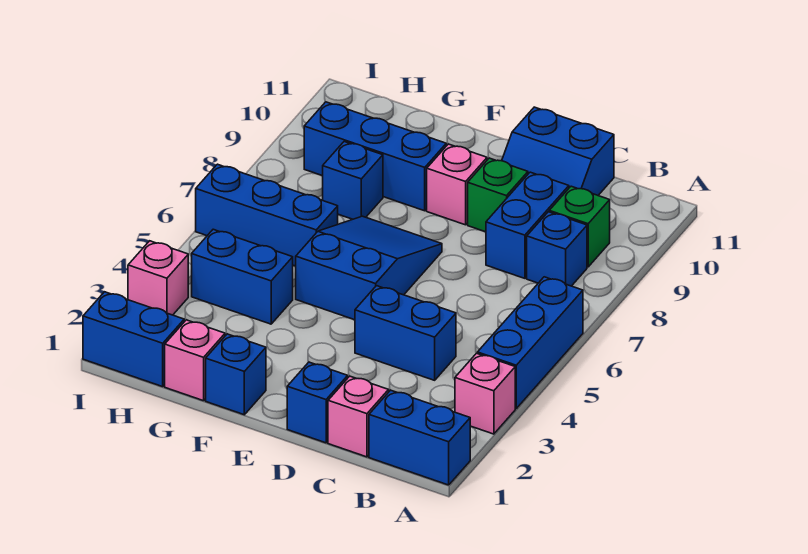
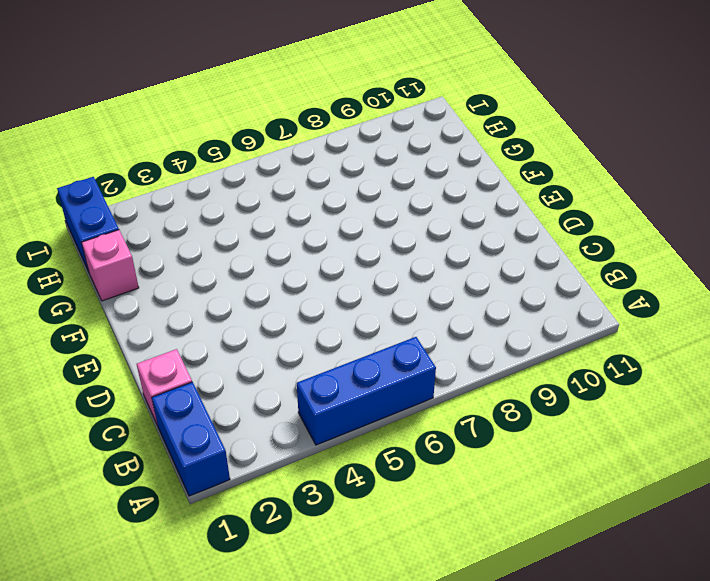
none -> pink 1x1 brick [455,353,515,434]
none -> blue 1x1 brick [527,212,587,286]
none -> green 1x1 brick [549,186,610,267]

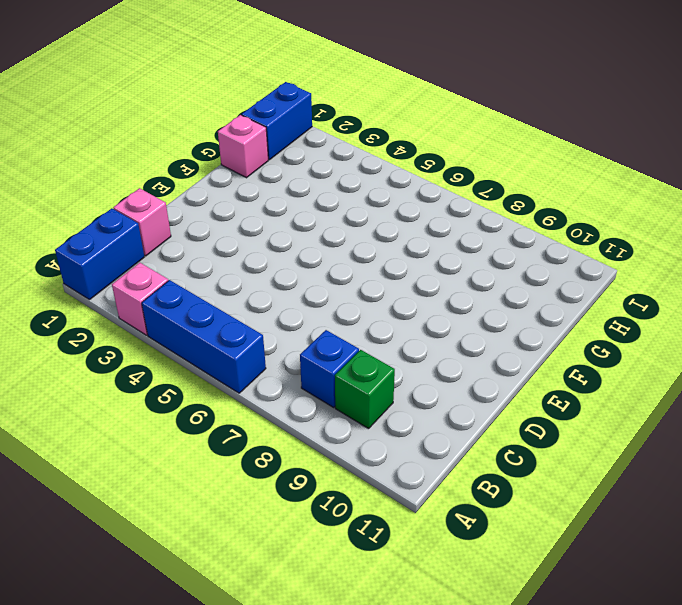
none -> blue 1x2 brick [355,286,456,380]
none -> blue 1x2 brick [486,172,569,278]
none -> blue 2x2 slope [502,107,614,195]

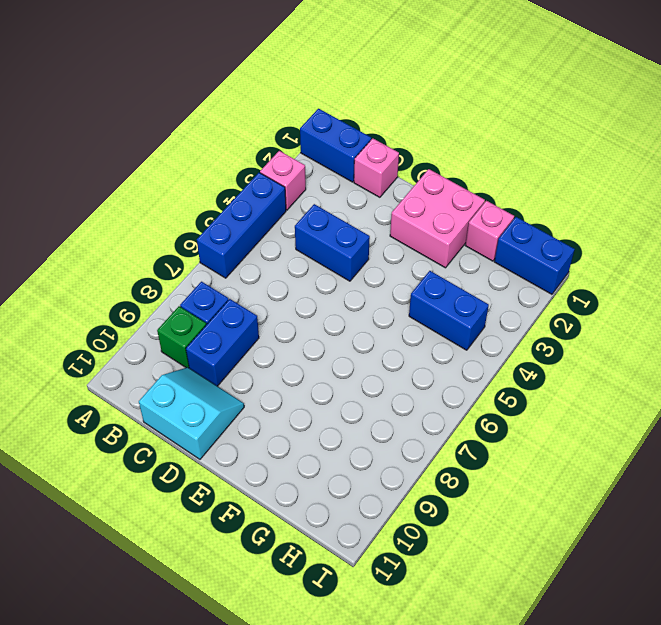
cyan 2x2 slope [139,367,244,459] -> blue 2x2 slope [502,107,614,195]
pink 2x2 brick [390,169,485,268] -> blue 1x1 brick [206,334,266,415]
none -> blue 1x1 brick [287,362,348,443]
none -> green 1x1 brick [468,158,528,232]
none -> blue 2x3 slope [296,216,442,320]

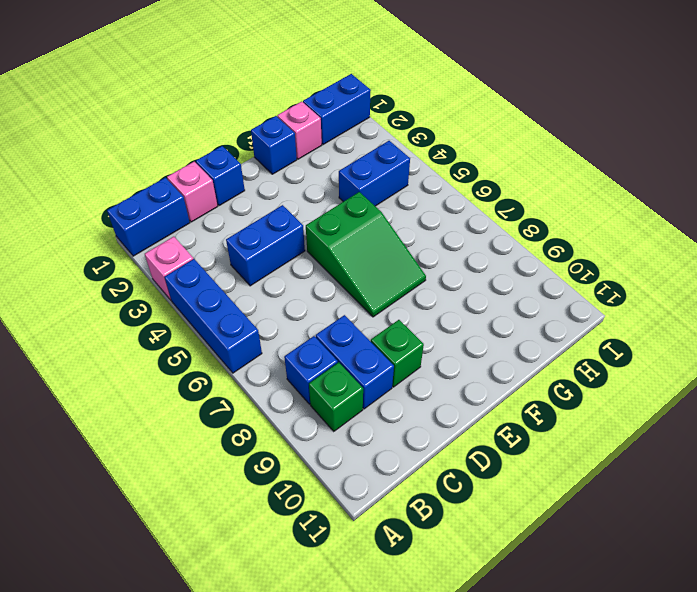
green 2x3 slope [306,192,426,317] -> blue 2x3 slope [296,216,442,320]
none -> blue 2x2 slope [502,107,614,195]
none -> pink 1x1 brick [427,144,487,225]
none -> blue 1x3 brick [304,102,446,211]

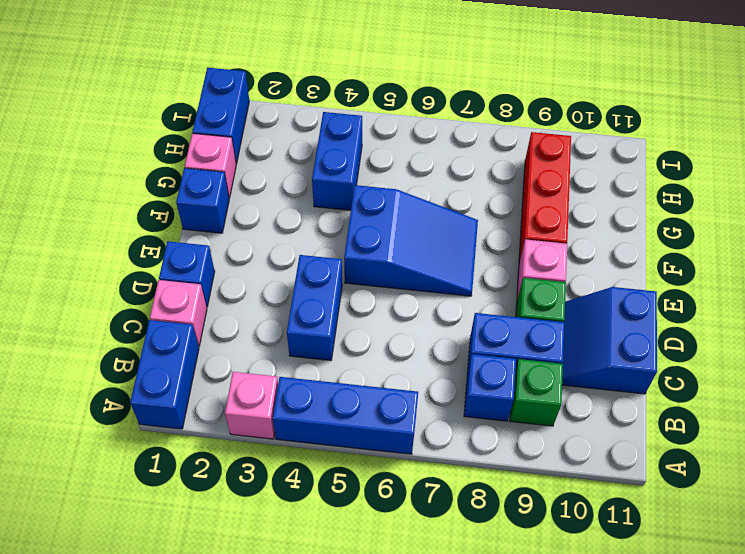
red 1x3 brick [519,132,571,262] -> blue 1x3 brick [304,102,446,211]
none -> blue 1x3 brick [196,164,338,266]
none -> blue 1x1 brick [323,142,383,219]
none -> pink 1x1 brick [128,241,188,315]

